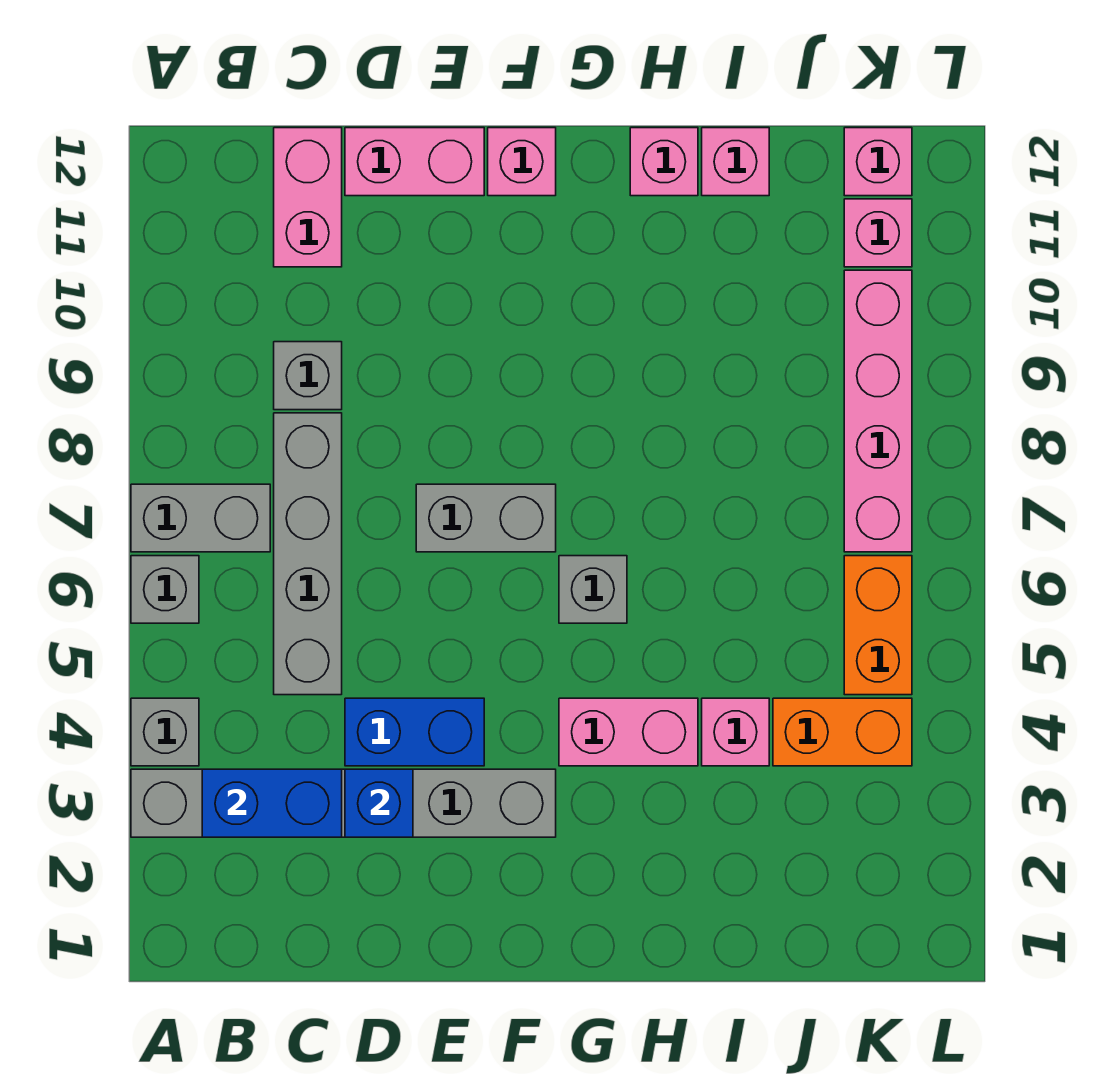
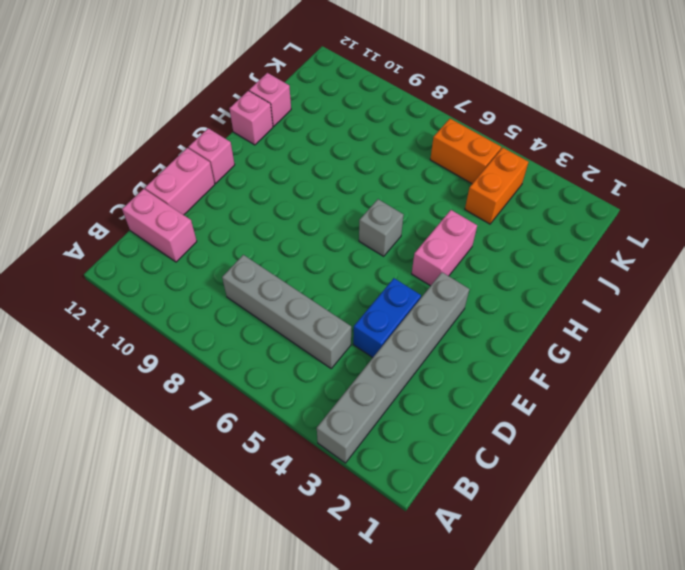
none -> grey 1x1 brick [131,698,199,766]
none -> grey 1x1 brick [131,556,199,623]
none -> grey 1x2 brick [131,484,270,552]

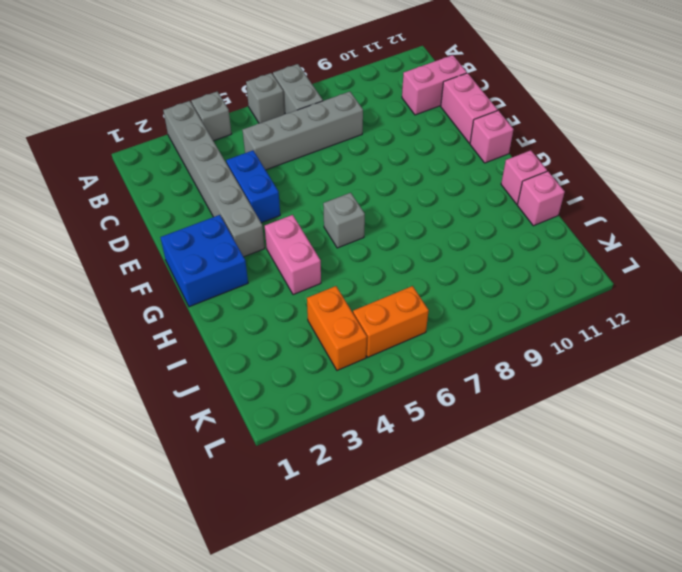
blue 2x2 brick [160,215,248,307] -> none
none -> grey 1x1 brick [274,342,342,410]
none -> grey 1x2 brick [416,484,556,552]
none -> pink 1x1 brick [702,698,769,766]

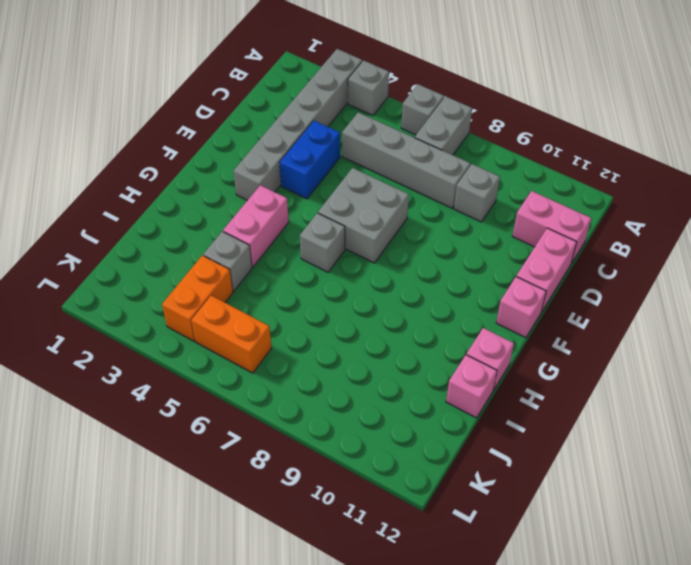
grey 2x2 brick [318,168,409,263] -> grey 1x2 brick [416,484,556,552]
grey 1x1 brick [203,231,252,291] -> pink 1x1 brick [702,698,769,766]
none -> pink 1x4 brick [844,270,912,552]
none -> pink 1x1 brick [844,199,912,267]
none -> pink 1x1 brick [844,128,912,196]

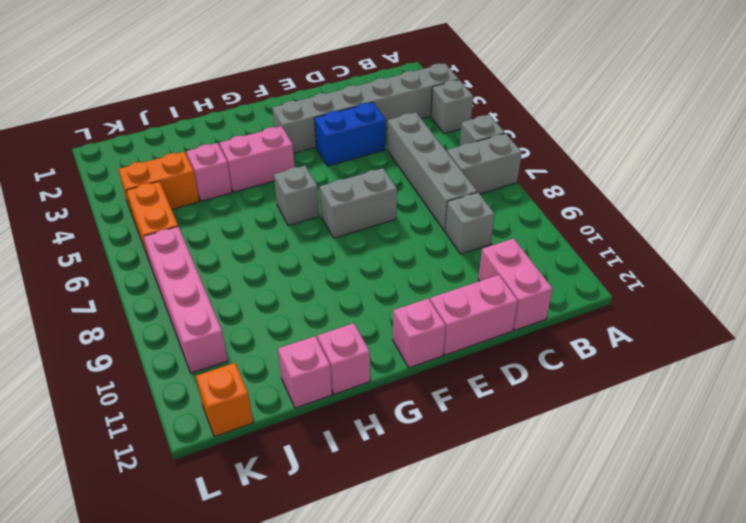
orange 1x1 brick [196,363,253,437] -> pink 1x1 brick [844,128,912,196]
none -> pink 1x1 brick [844,199,912,267]
none -> blue 1x2 brick [202,769,342,837]
none -> blue 1x1 brick [345,769,413,837]

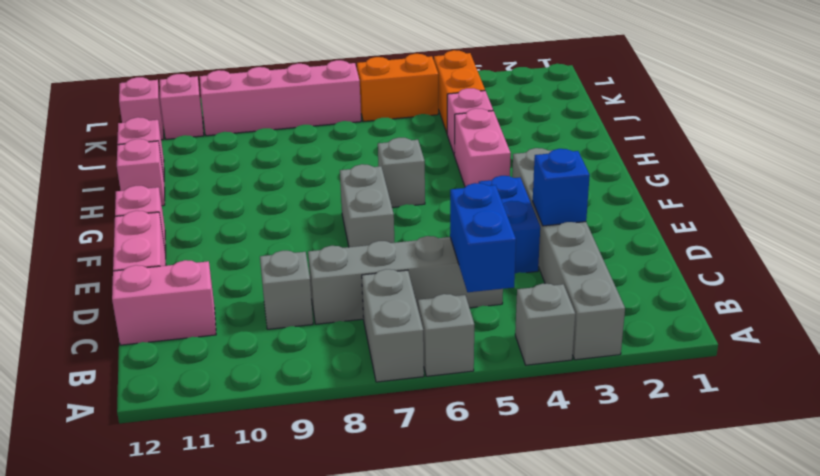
blue 1x2 brick [450,183,516,292] -> blue 1x2 brick moved to [202,769,342,837]

